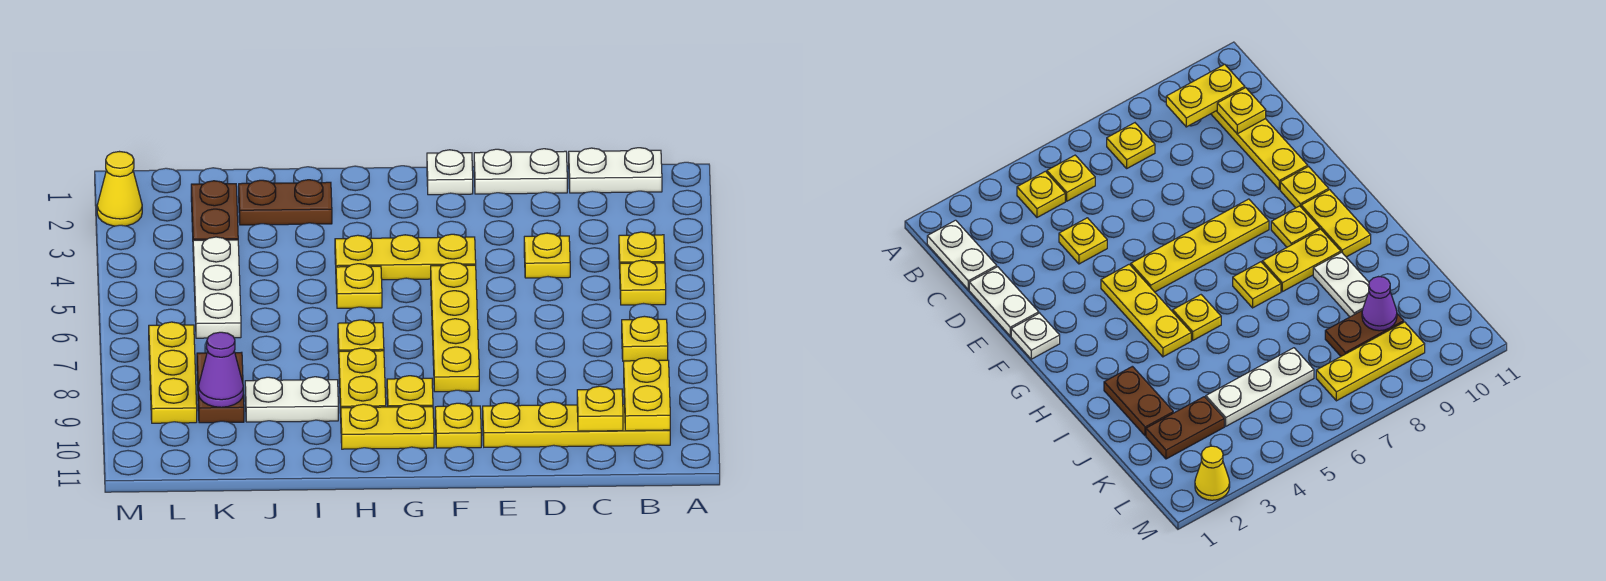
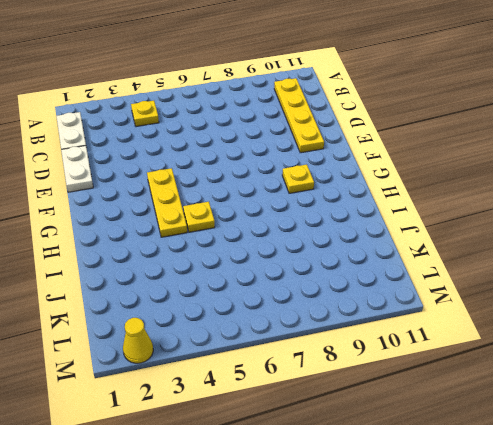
none -> yellow 1x1 plate [620,260,666,305]
none -> yellow 1x1 plate [622,316,668,361]
none -> yellow 1x1 plate [524,233,570,278]

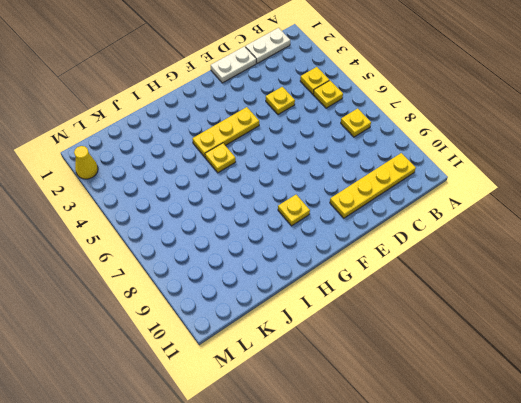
none -> white 1x1 plate [427,150,473,195]
none -> yellow 1x4 plate [431,262,479,392]
none -> yellow 1x1 plate [435,403,481,448]

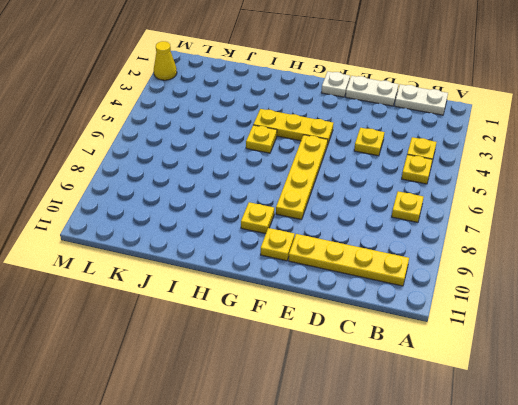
none -> yellow 1x2 plate [341,404,434,449]
none -> yellow 1x1 plate [338,320,384,354]
none -> yellow 1x2 plate [339,348,386,413]

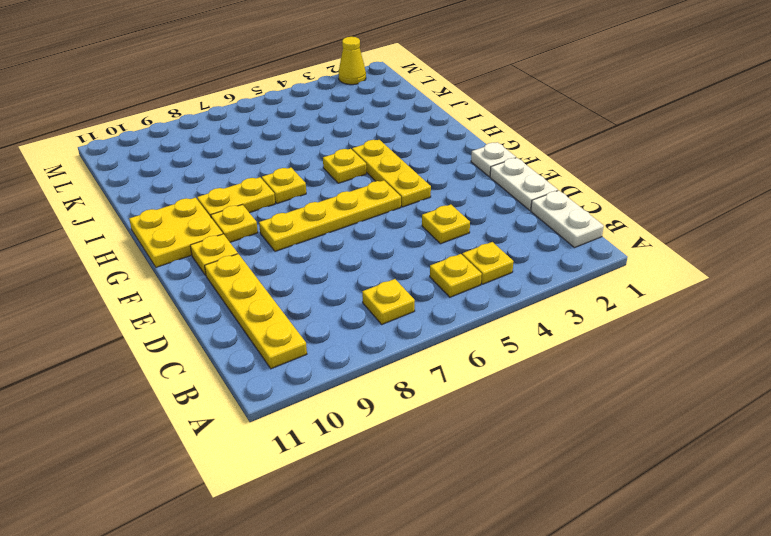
yellow 2x2 plate [129,198,223,267] -> yellow 1x2 plate [341,404,434,449]
none -> brown 1x2 plate [239,180,332,225]
none -> white 1x2 plate [245,377,338,422]
none -> brown 1x2 plate [191,181,238,240]

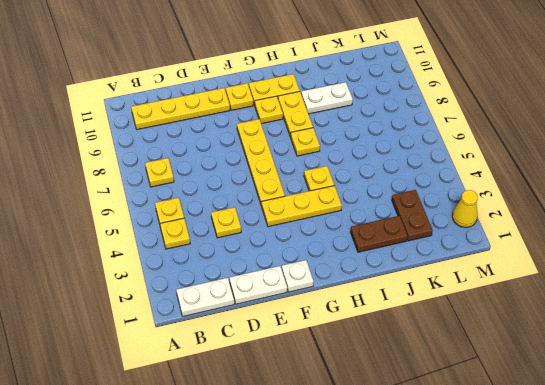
none -> white 1x3 plate [193,237,241,338]
none -> brown 1x2 plate [197,352,244,423]
none -> yellow 1x3 plate [149,322,197,423]

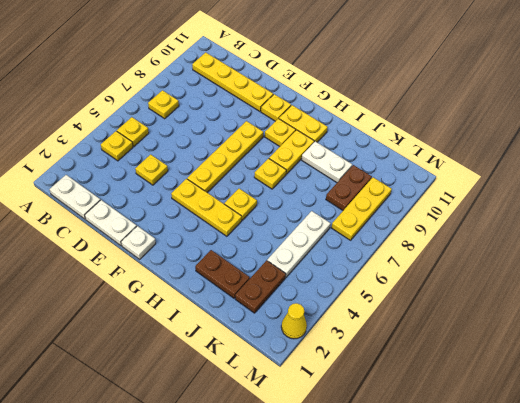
none -> yellow 1x2 plate [624,358,670,431]
none -> yellow 1x1 plate [577,386,623,431]
none -> purple 1x1 cone [198,332,243,407]

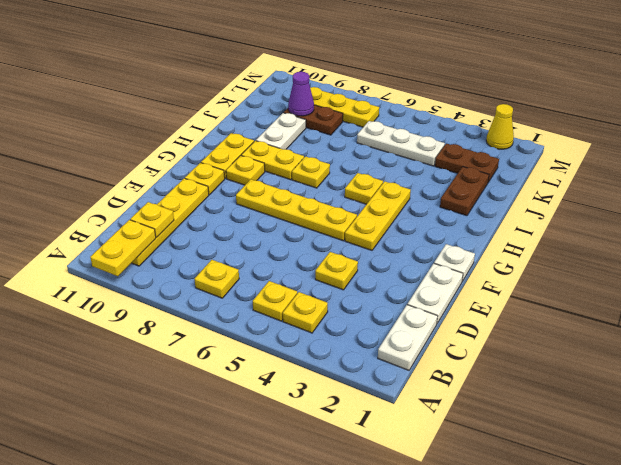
yellow 1x2 plate [90,220,156,276] -> yellow 1x2 plate turned to [624,358,670,431]

